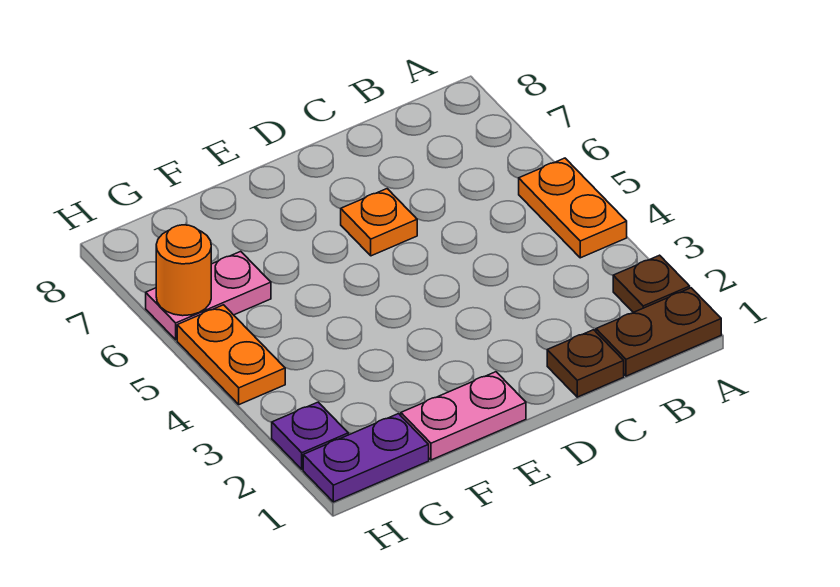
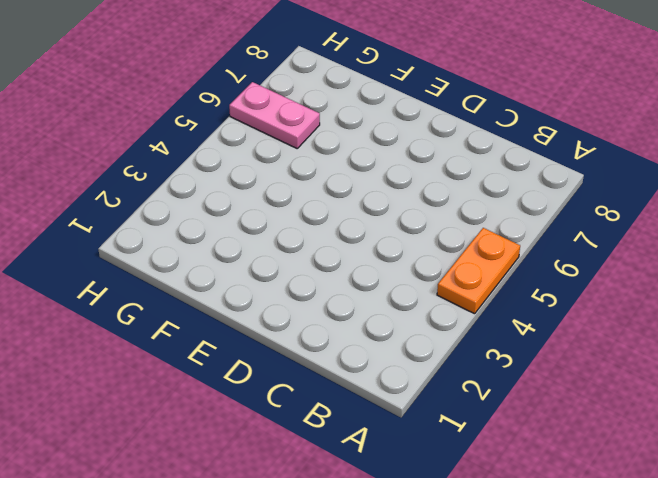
none -> brown 1x2 plate [596,288,721,376]
none -> brown 1x1 plate [613,255,690,312]

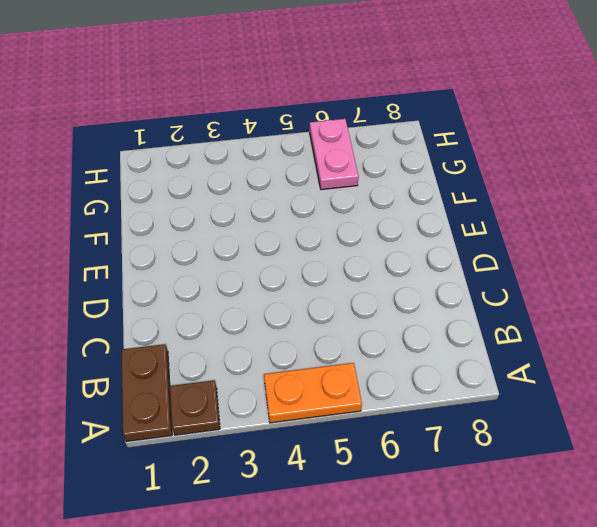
none -> brown 1x1 plate [547,330,624,397]
none -> orange 1x1 plate [341,189,417,256]

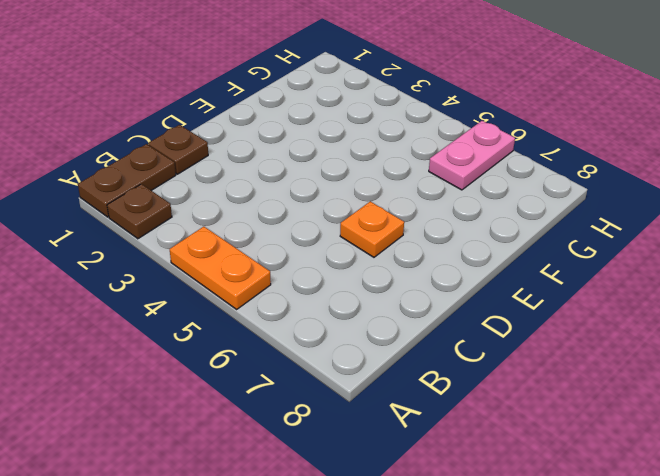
none -> pink 1x2 plate [401,372,526,460]
none -> purple 1x2 plate [303,414,429,502]

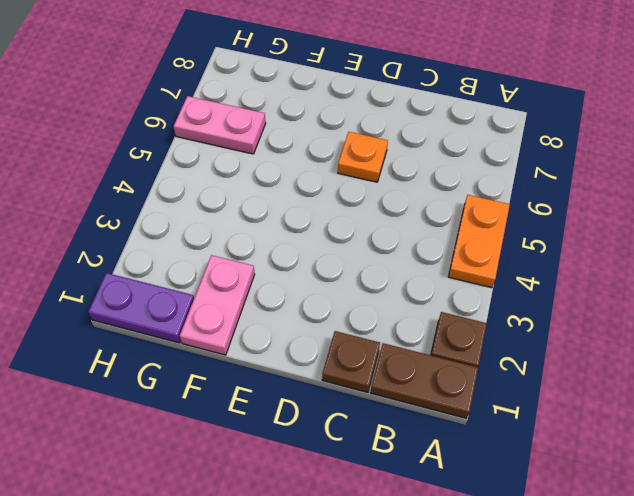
pink 1x2 plate [180,255,255,355] -> pink 1x2 plate turned to [401,372,526,460]
none -> purple 1x1 plate [272,402,348,469]
none -> orange 1x2 plate [177,305,285,405]

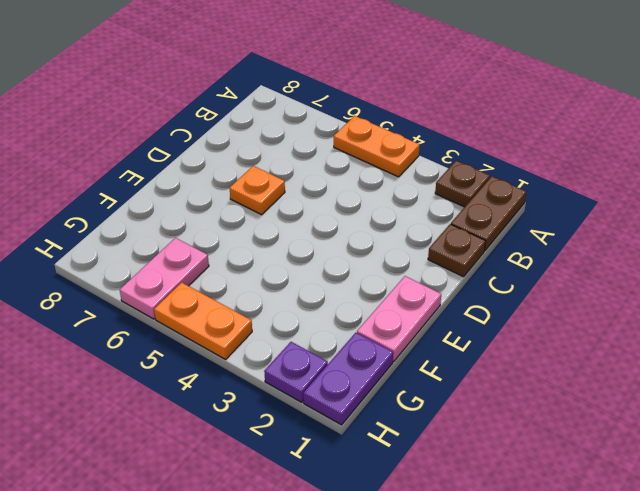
none -> orange 1x1 round brick [156,225,211,316]

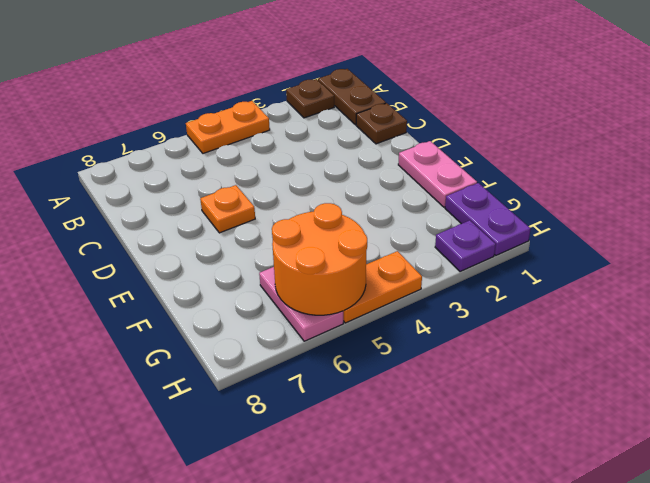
orange 2x2 round brick [272,203,367,315] -> orange 1x1 round brick [156,225,211,316]

